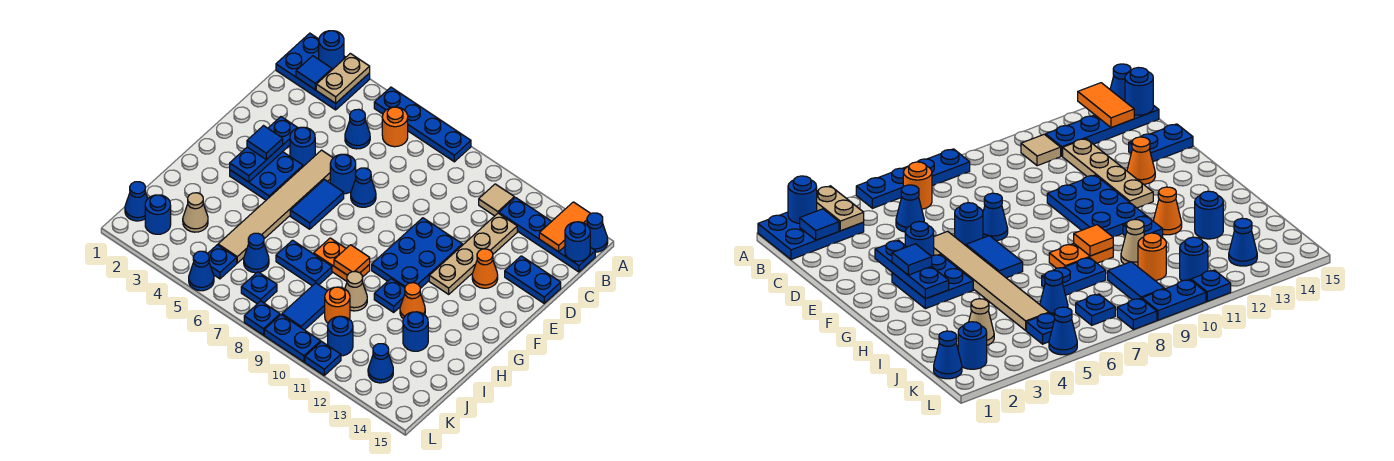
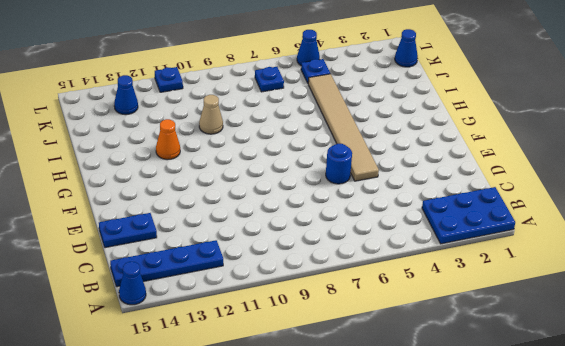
none -> blue 1x4 plate [374,87,471,162]
none -> orange 1x1 round brick [382,107,408,147]
none -> tan 1x1 tile [479,184,514,216]
none -> blue 1x1 cone [345,109,370,149]

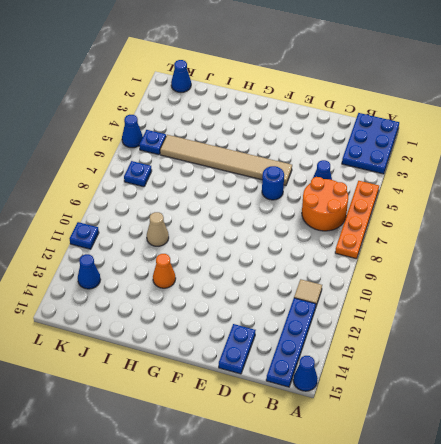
orange 1x4 plate [335,181,379,259] -> blue 1x4 plate [374,87,471,162]
orange 2x2 round brick [302,177,348,231] -> orange 1x1 round brick [382,107,408,147]
none -> tan 1x4 plate [429,213,517,294]
none -> blue 1x1 round brick [290,127,315,166]
none -> blue 1x1 cone [351,168,376,207]
none -> blue 2x3 plate [372,218,462,288]

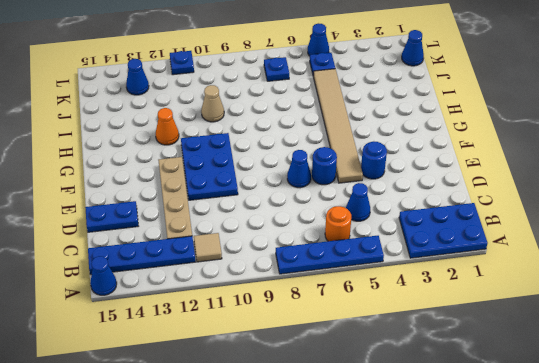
none -> orange 1x1 cone [472,249,498,288]
none -> blue 2x2 plate [230,152,303,200]
none -> blue 1x2 tile [290,180,344,229]
none -> orange 1x2 plate [314,238,370,281]

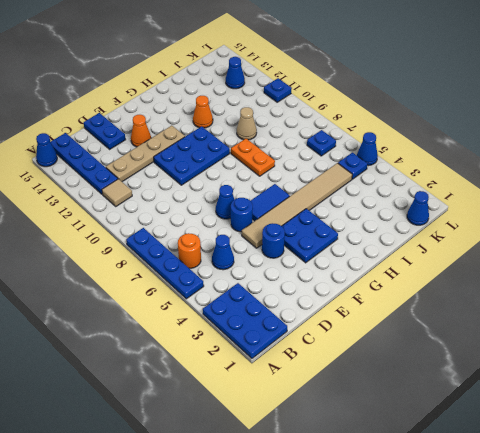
none -> blue 1x1 plate [374,279,405,312]
none -> blue 1x2 plate [276,240,332,286]
none -> blue 1x1 round brick [403,312,428,351]
none -> tan 1x1 cone [183,193,208,232]

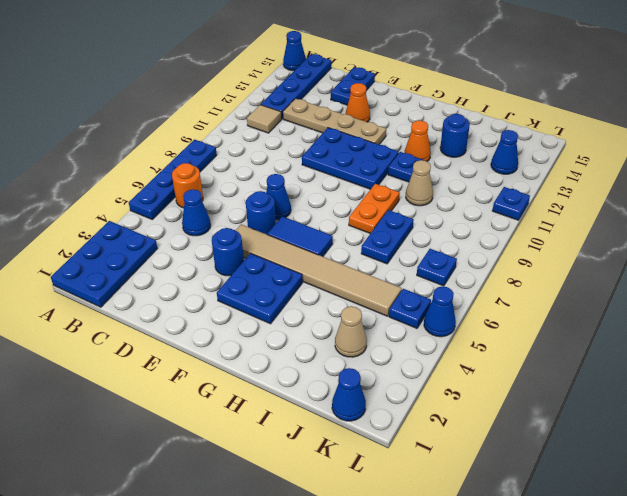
none -> blue 1x1 cone [244,233,269,273]
none -> blue 1x2 tile [282,283,327,330]
none -> orange 1x1 round brick [325,287,350,323]
none -> blue 1x1 round brick [145,195,171,234]

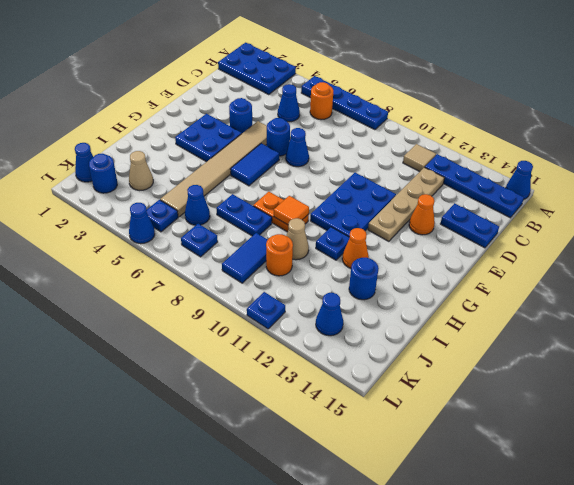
none -> blue 1x1 round brick [328,316,353,356]
none -> blue 1x1 plate [244,301,280,335]
none -> blue 1x2 plate [264,315,321,362]
none -> blue 1x1 round brick [319,31,344,70]

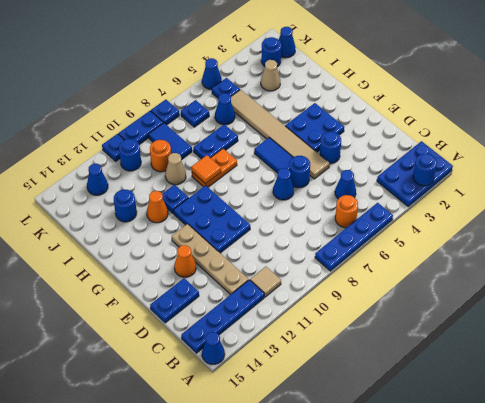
none -> tan 1x2 plate [316,53,370,103]
none -> orange 1x2 tile [539,202,591,252]
none -> blue 1x1 tile [296,56,332,90]
none -> blue 1x1 round brick [565,222,590,261]

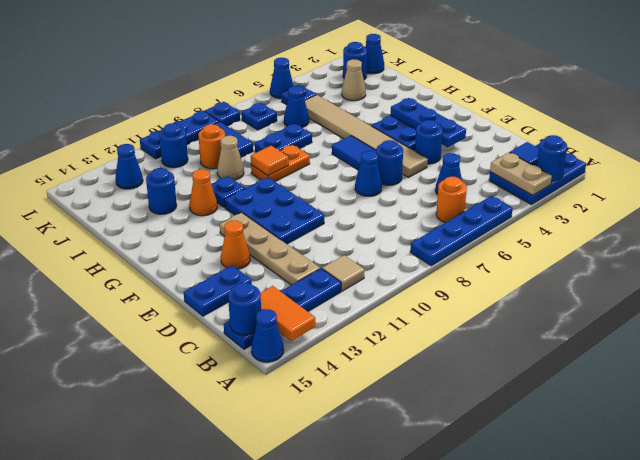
none -> blue 1x1 tile [247,126,283,160]

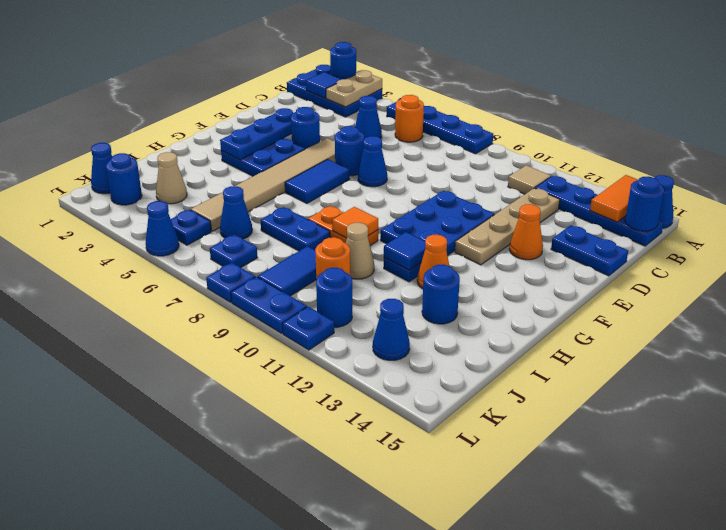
blue 1x1 tile [384,232,426,270] -> blue 1x1 tile moved to [247,126,283,160]

